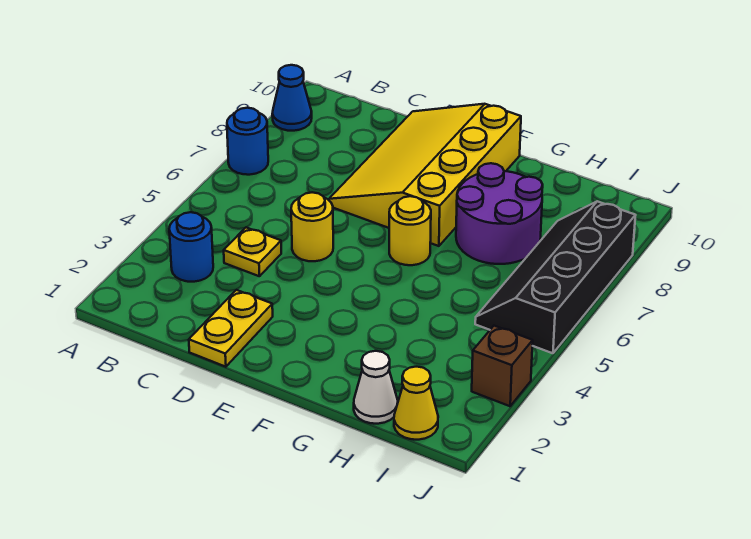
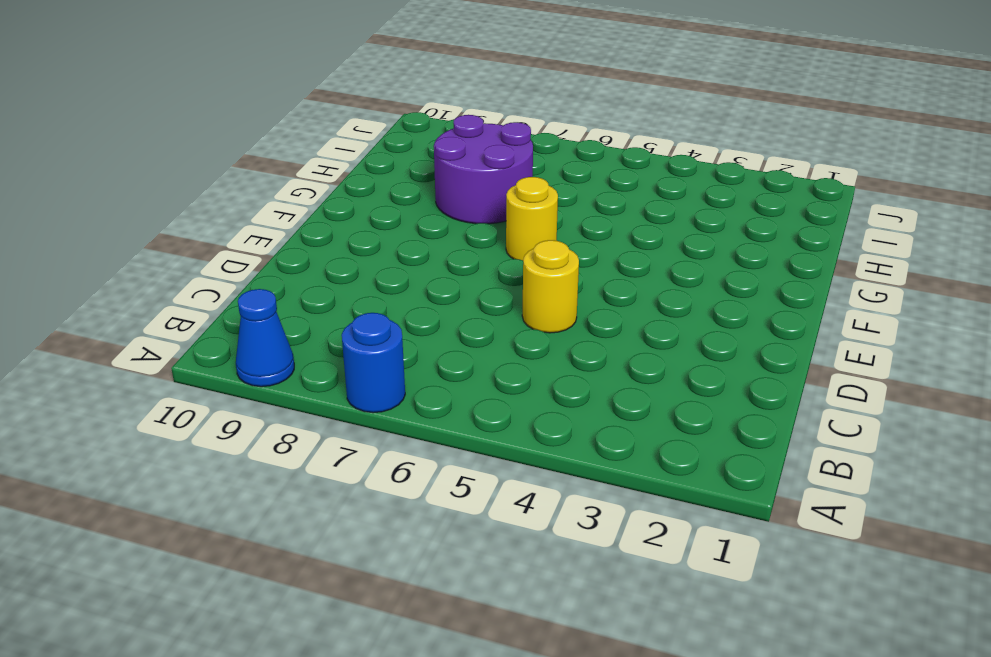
none -> blue 1x1 round brick [169,212,213,282]
none -> yellow 1x1 plate [224,227,281,276]
none -> yellow 1x2 plate [189,290,273,367]

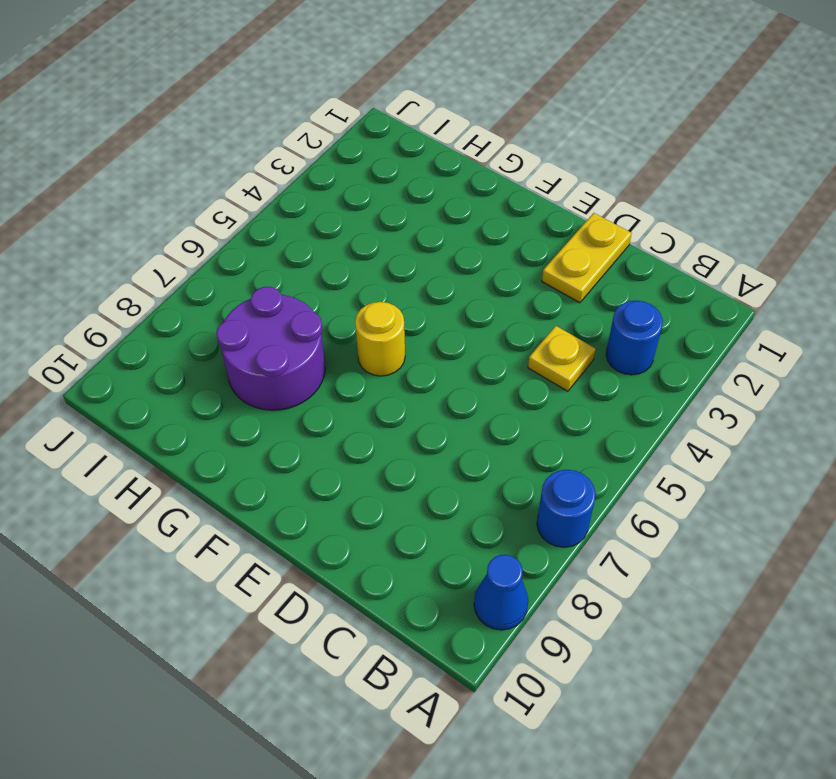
none -> yellow 1x1 round brick [291,192,333,261]
none -> yellow 3x4 slope [329,104,521,246]
none -> white 1x1 cone [354,351,398,424]

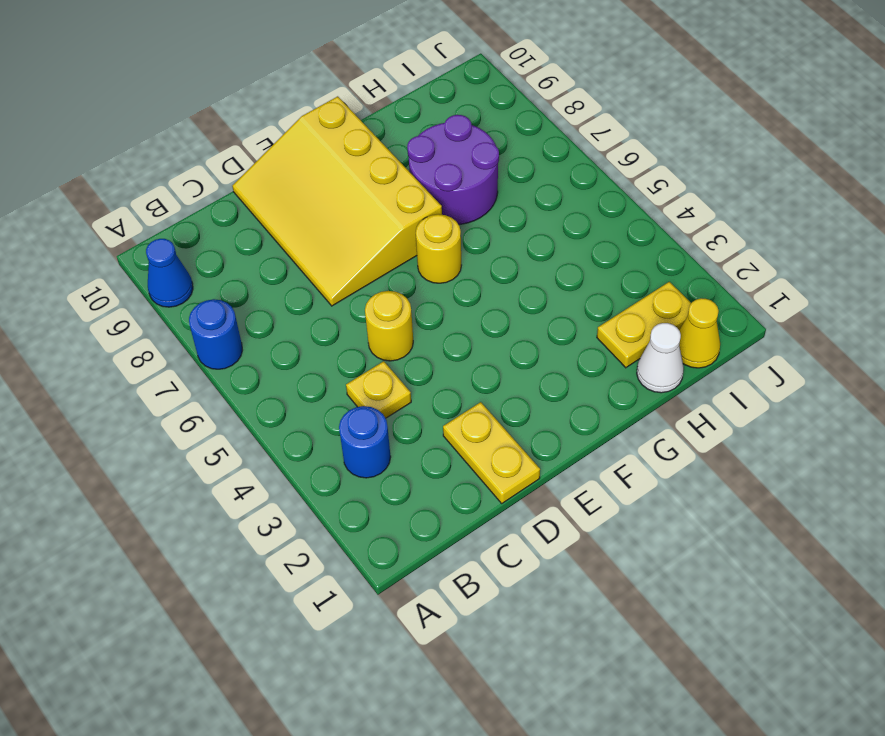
yellow 1x2 plate [597,282,691,368] -> none
none -> black 2x4 slope [475,201,636,353]
none -> brown 1x1 brick [472,326,533,406]

